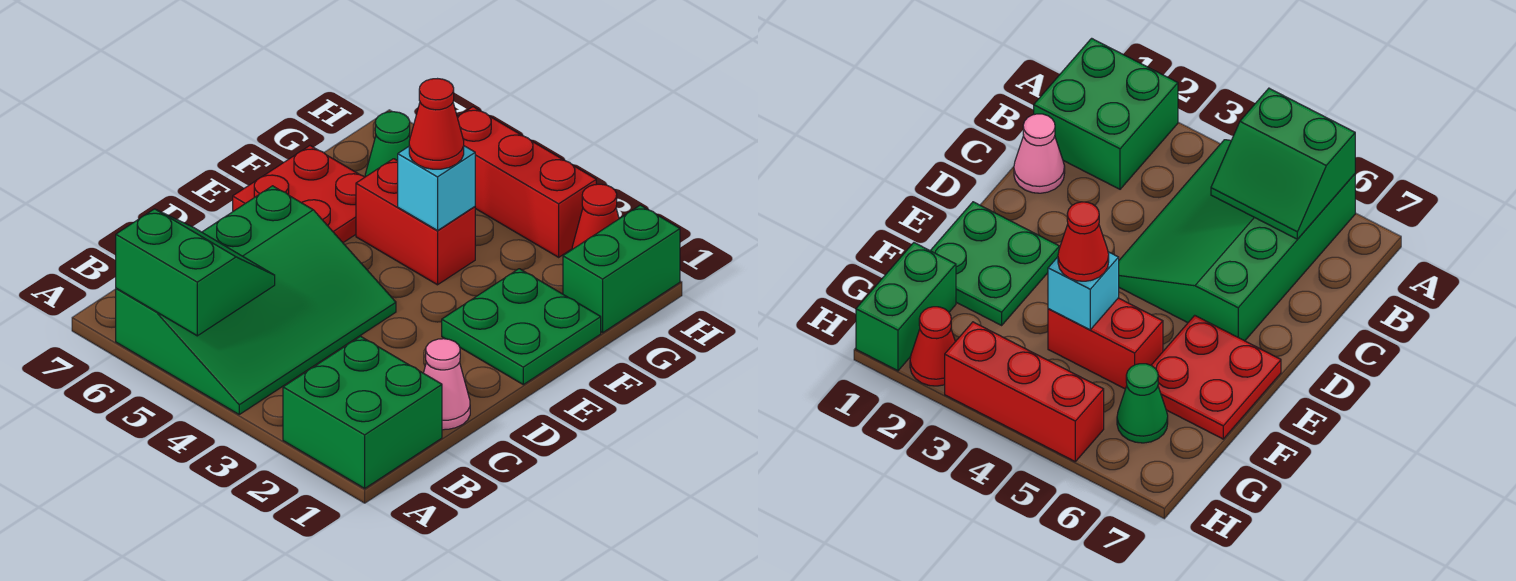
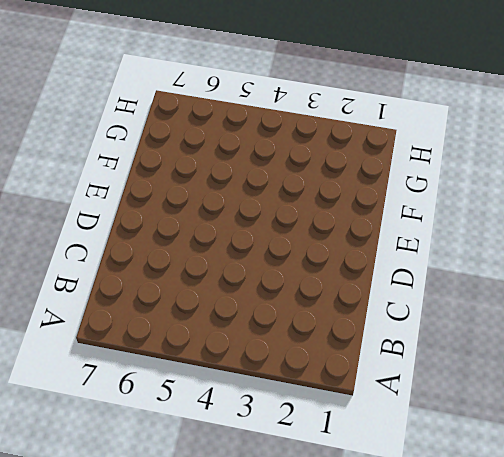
none -> green 2x2 brick [283,336,442,488]
none -> green 3x4 slope [116,186,396,414]
none -> pink 1x1 cone [424,339,470,430]

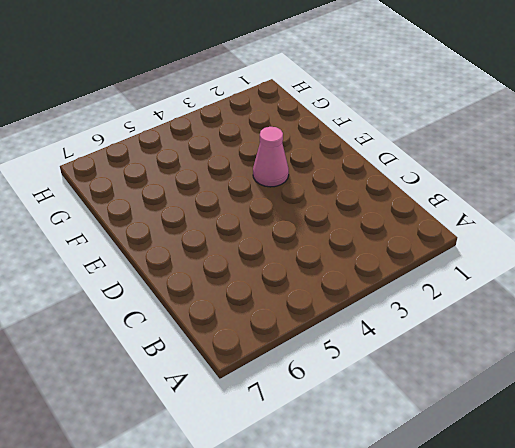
pink 1x1 cone [253,127,289,187] -> pink 1x1 cone moved to [424,339,470,430]
none -> green 2x2 brick [283,336,442,488]
none -> green 3x4 slope [116,186,396,414]
none -> green 2x2 plate [442,269,601,385]

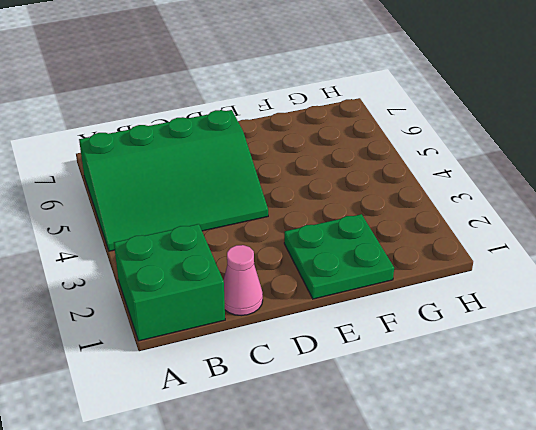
none -> red 2x2 plate [233,146,365,242]
none -> red 1x2 brick [356,159,475,285]
none -> green 1x2 brick [563,205,680,333]

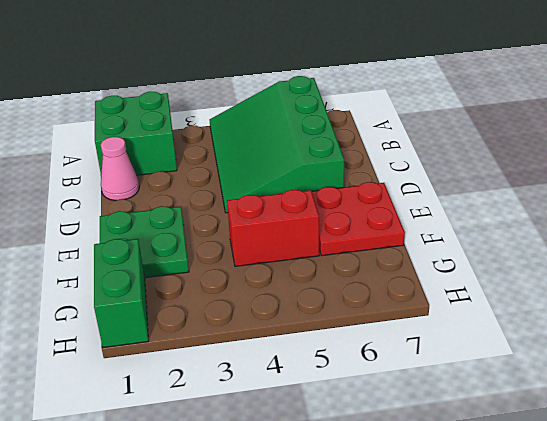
none -> green 1x1 cone [365,112,410,177]
none -> red 1x1 cone [572,184,619,249]
none -> red 1x3 brick [457,107,596,257]

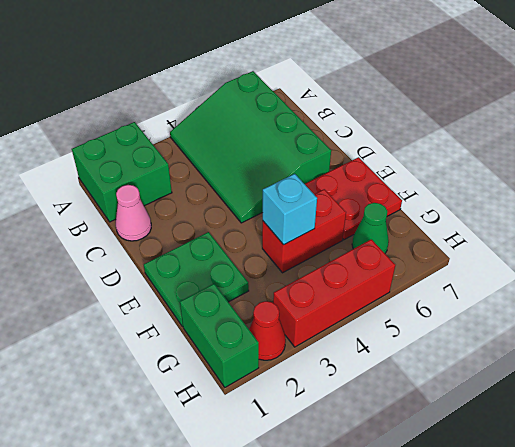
none -> green 2x2 slope [116,209,275,336]
none -> red 1x1 cone [409,79,464,169]

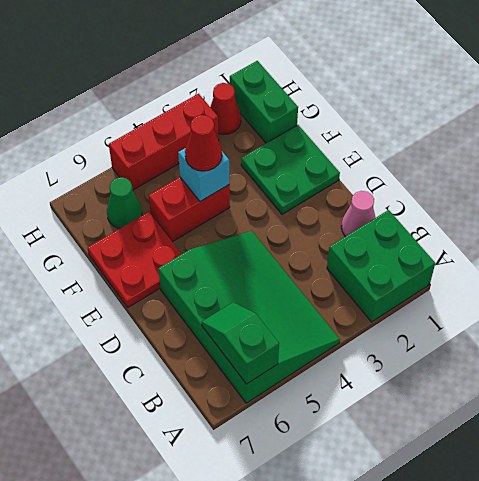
green 1x2 slope [202,302,279,384] -> green 2x2 slope [116,209,275,336]

